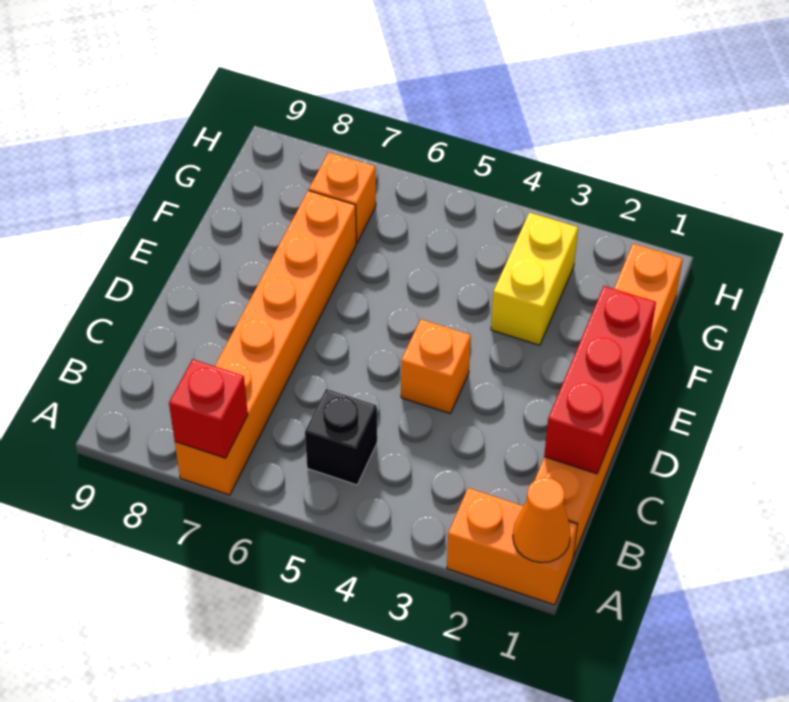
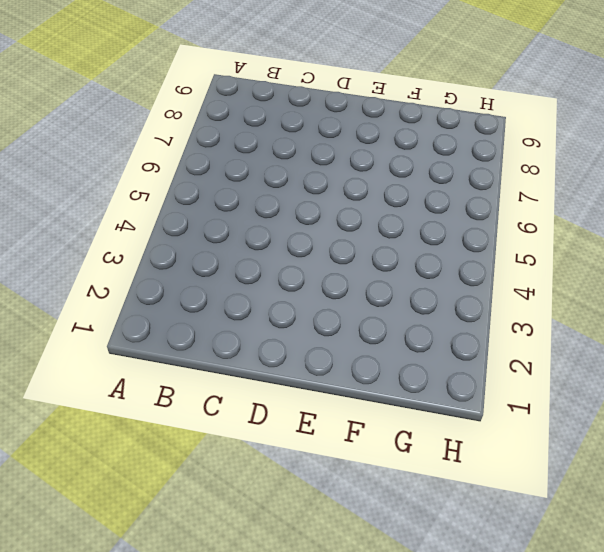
none -> orange 1x2 brick [447,488,577,605]
none -> orange 1x6 brick [175,191,356,495]

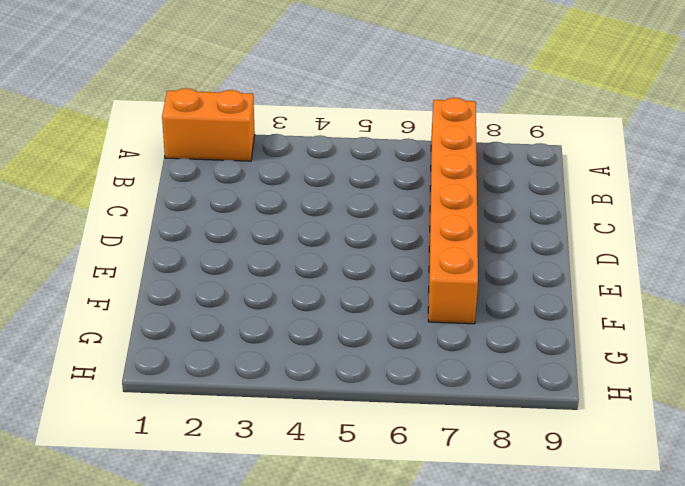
none -> orange 1x6 brick [525,244,683,557]
none -> black 1x1 brick [305,389,377,485]

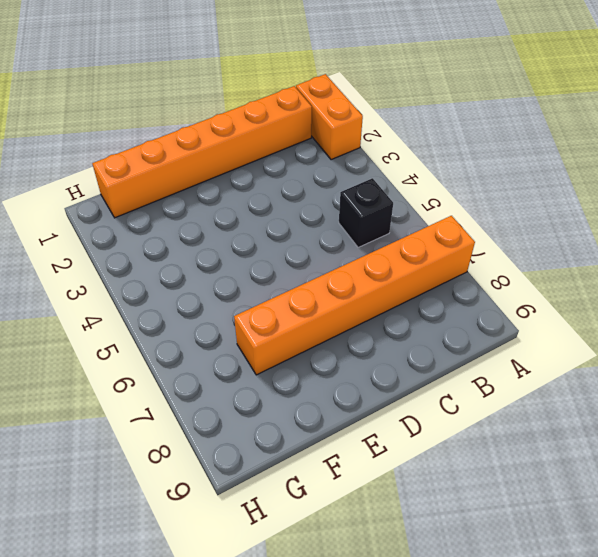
none -> orange 1x1 brick [401,319,471,414]
none -> yellow 1x2 brick [491,213,578,345]

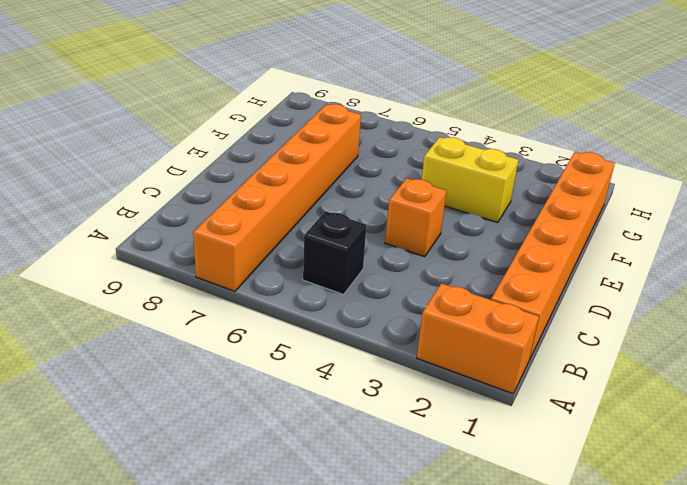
yellow 1x2 brick [422,137,518,223] -> yellow 1x2 brick turned to [491,213,578,345]
none -> orange 1x1 brick [309,152,376,242]
none -> orange 1x1 cone [513,478,571,563]

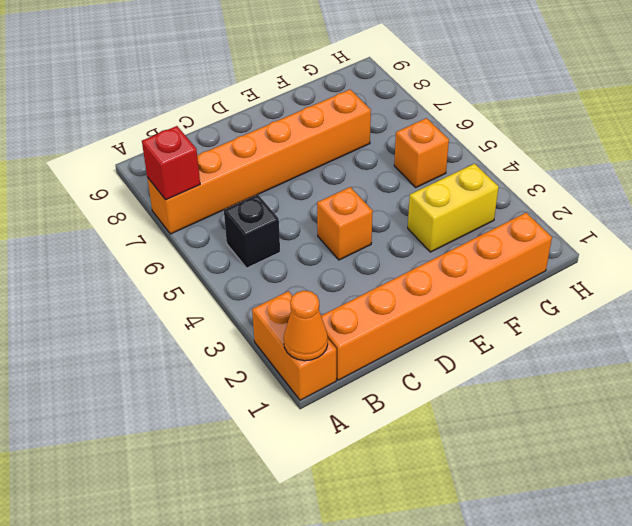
orange 1x1 brick [394,118,449,187] -> orange 1x1 brick moved to [309,152,376,242]
none -> red 1x3 brick [544,286,656,474]

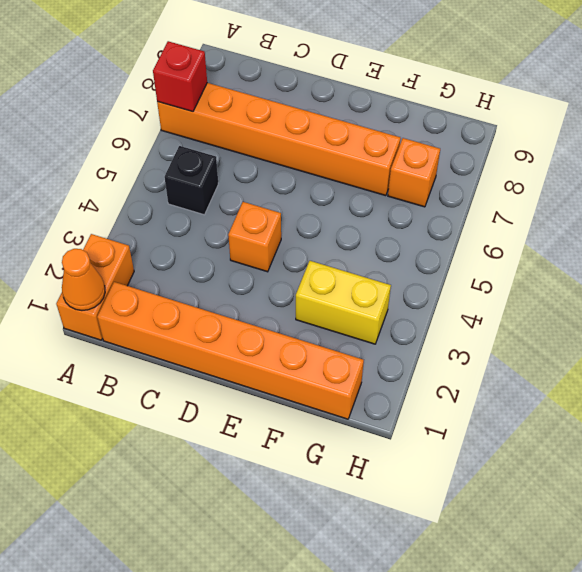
none -> red 1x3 brick [544,286,656,474]

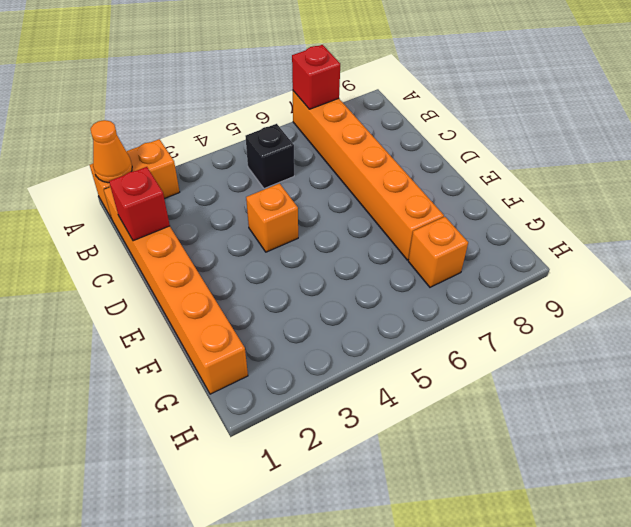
red 1x1 brick [109,167,170,241] -> red 1x3 brick [544,286,656,474]
none -> yellow 1x2 brick [491,213,578,345]

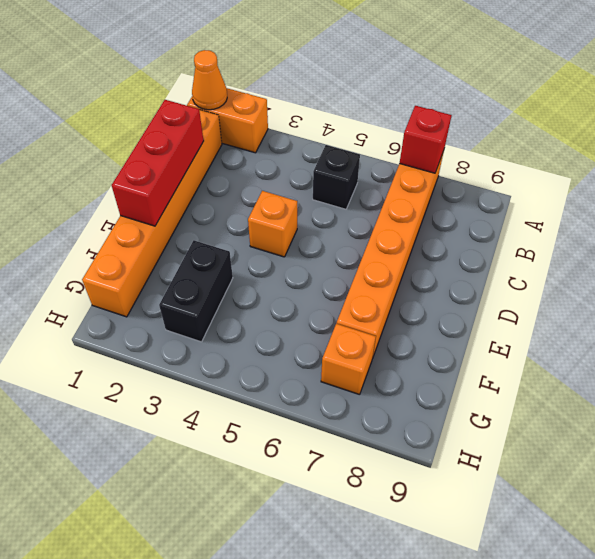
black 1x2 brick [159,240,233,342] -> yellow 1x2 brick [491,213,578,345]

